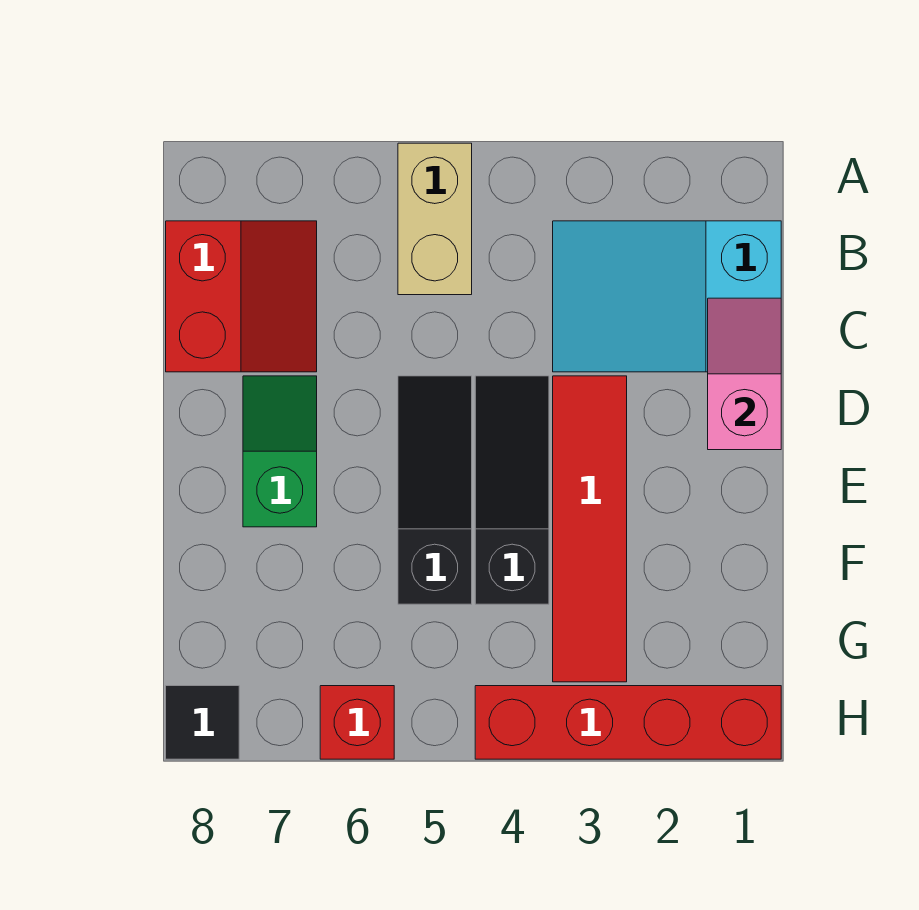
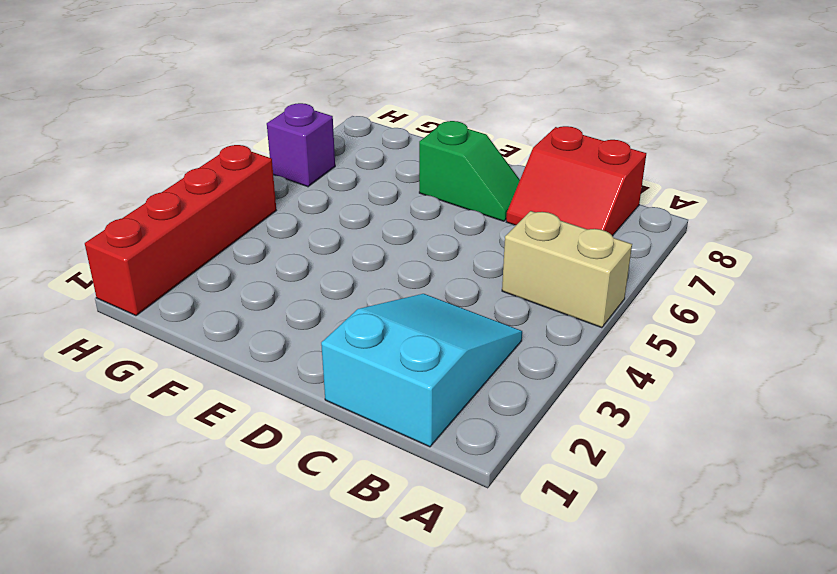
purple 1x1 brick [267,103,335,187] -> red 1x1 brick [320,686,394,759]
none -> red 1x4 tile [553,376,627,682]
none -> black 1x3 slope [475,376,549,604]

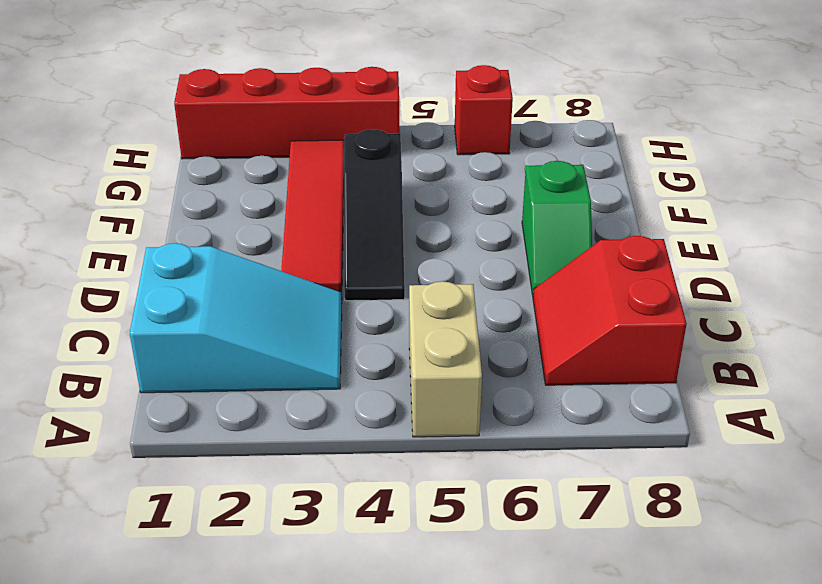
none -> black 1x3 slope [398,376,472,604]
none -> black 1x1 tile [166,686,239,759]

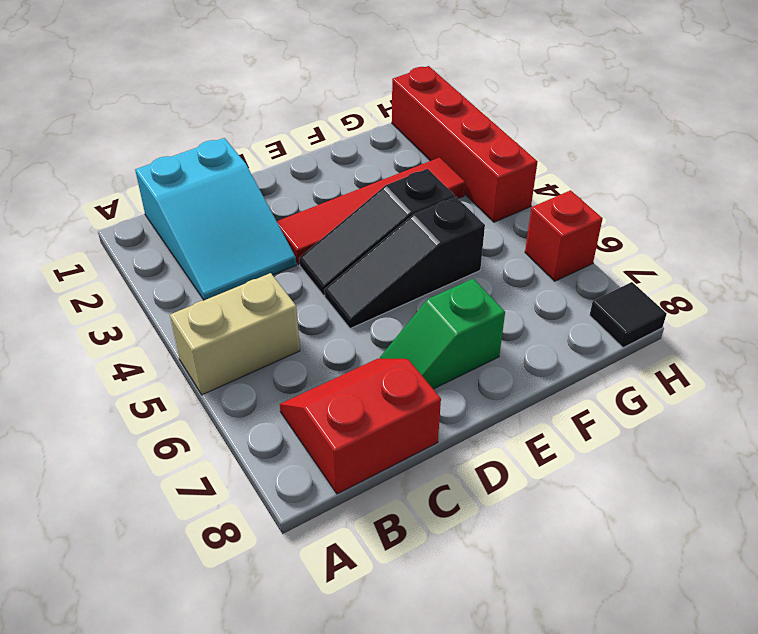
none -> pink 1x2 slope [708,298,781,450]

